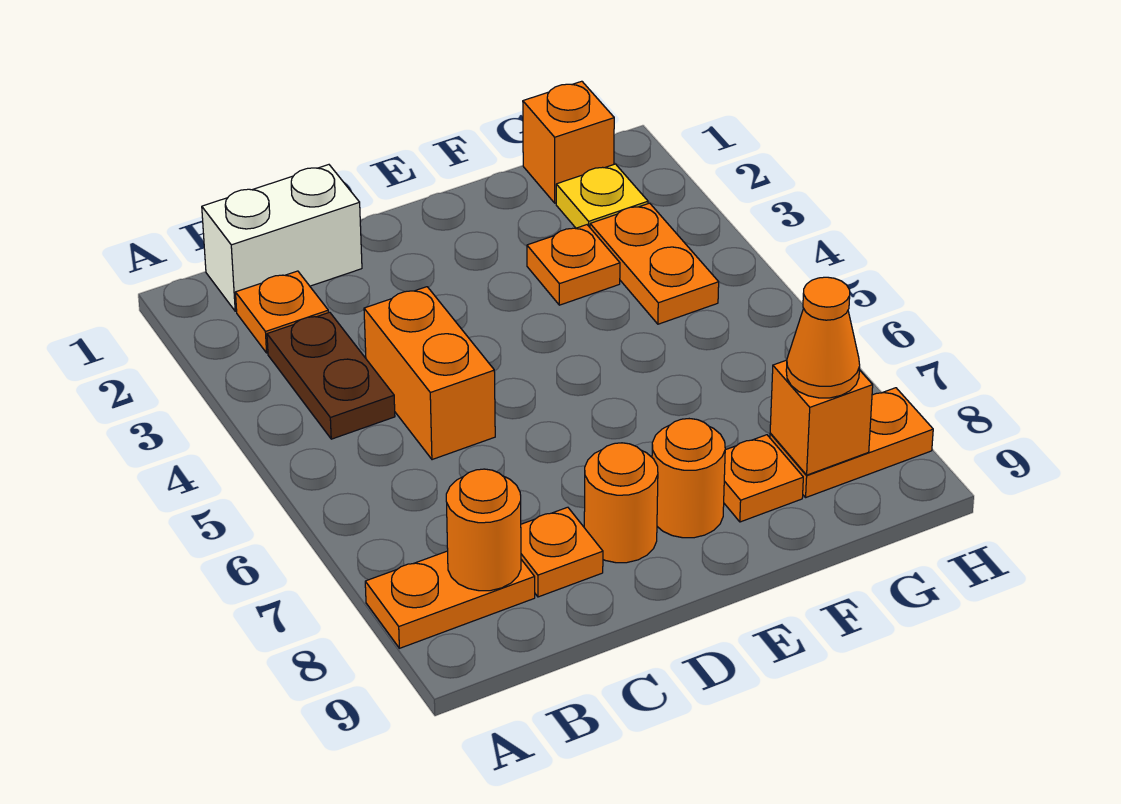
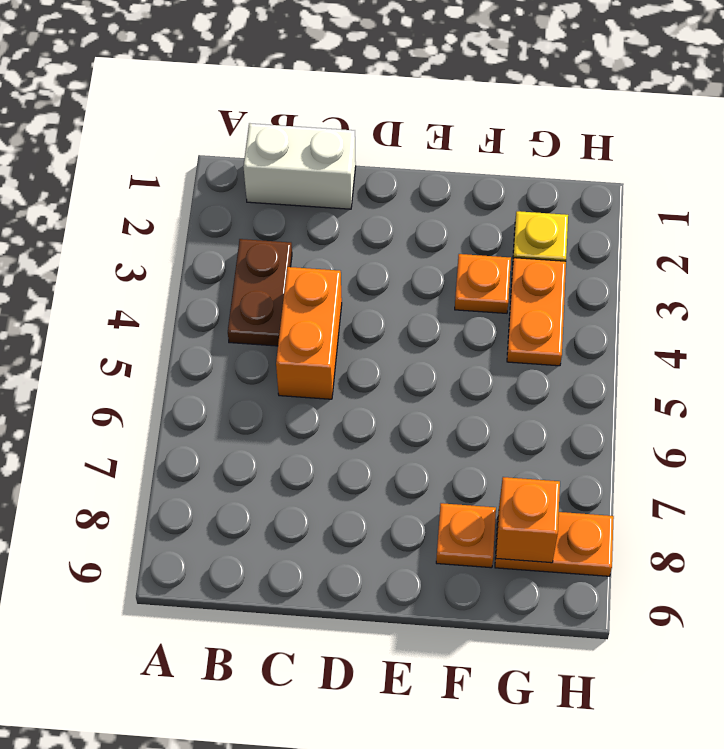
none -> orange 1x2 plate [365,551,535,648]
none -> orange 1x1 plate [236,271,328,353]
none -> orange 1x1 plate [521,507,603,597]

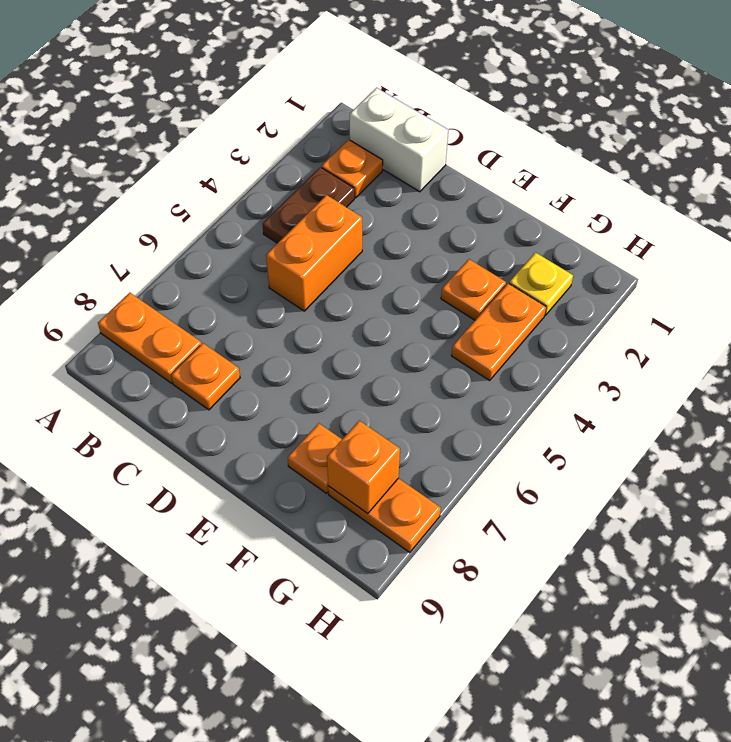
none -> orange 1x1 round brick [584,443,658,563]
none -> orange 1x1 round brick [652,419,725,538]
none -> orange 1x1 brick [523,81,614,203]

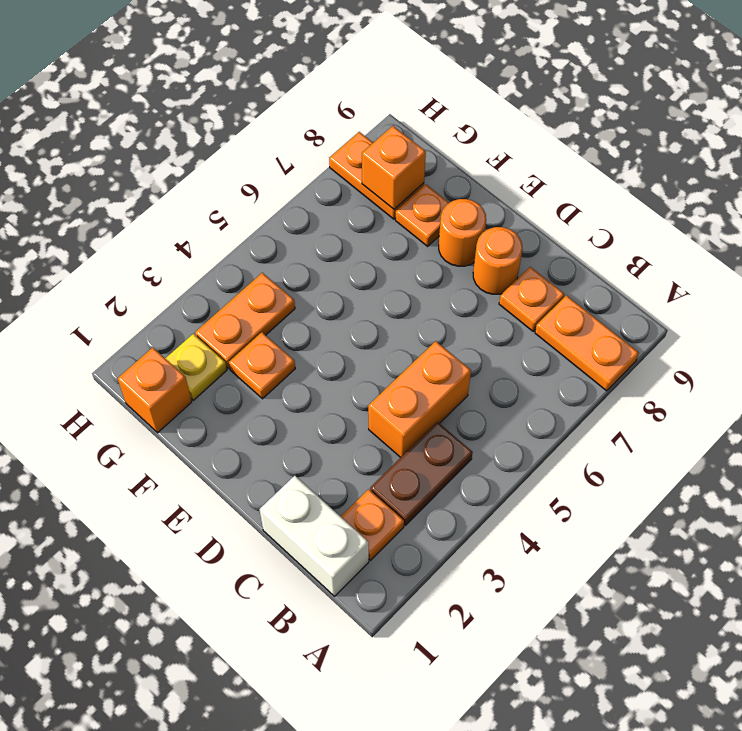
none -> orange 1x1 round brick [446,469,521,591]
none -> orange 1x1 cone [786,277,860,398]

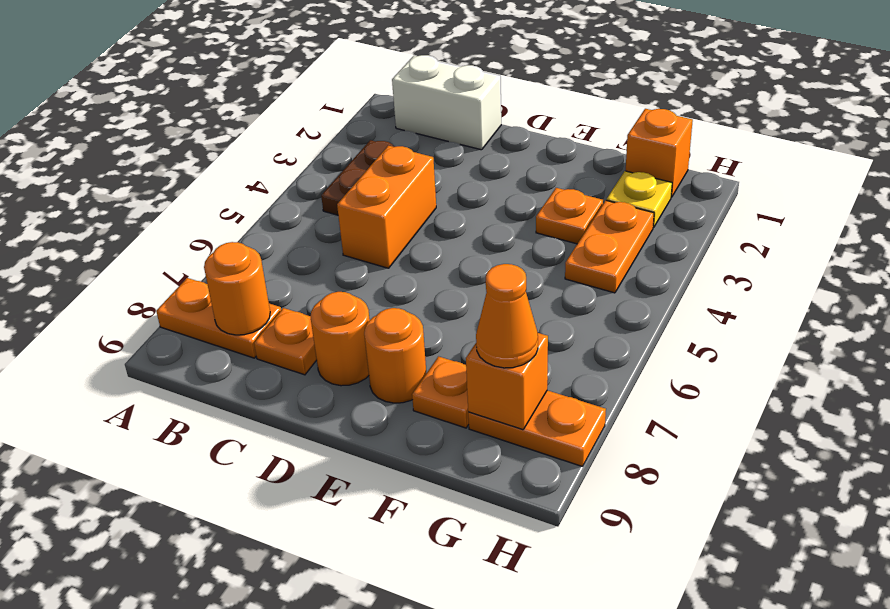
none -> orange 1x1 plate [236,271,328,353]

